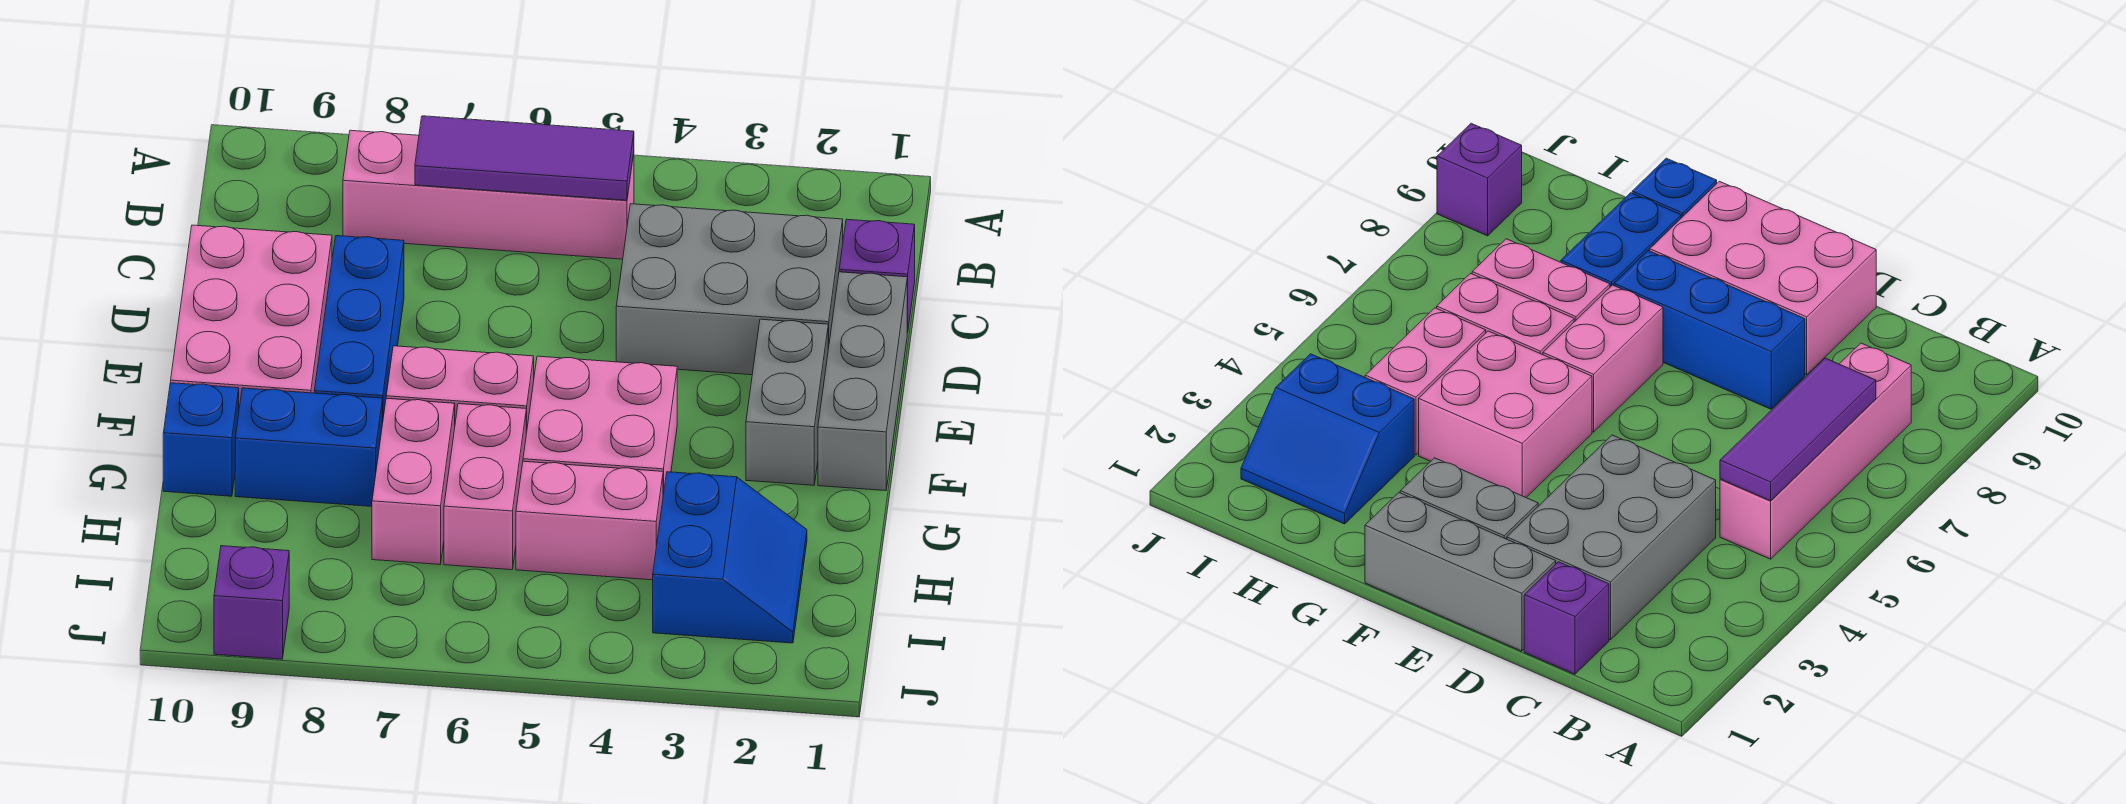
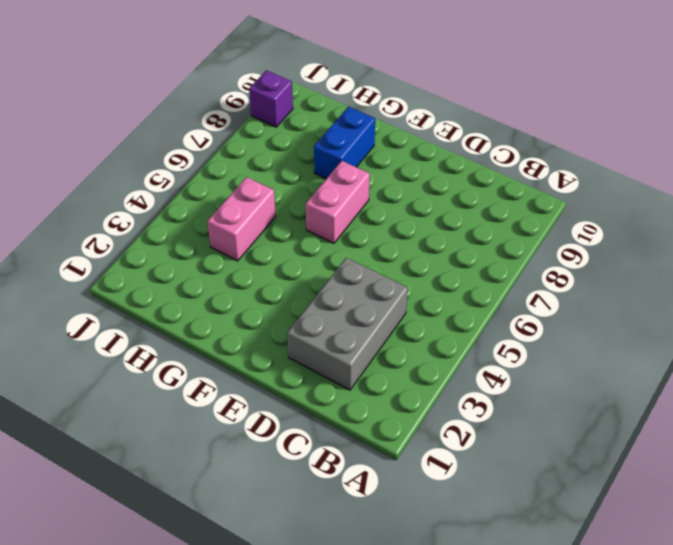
none -> pink 1x4 brick [343,130,634,259]
none -> purple 1x1 brick [839,219,915,333]
none -> grey 1x3 brick [818,272,907,491]

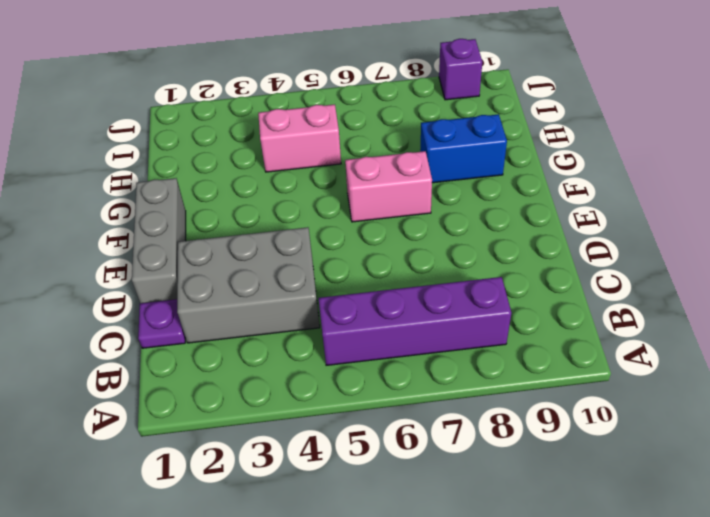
purple 1x4 brick [318,277,511,365] -> pink 1x4 brick [343,130,634,259]
purple 1x1 plate [138,299,185,348] -> purple 1x1 brick [839,219,915,333]
none -> blue 1x3 brick [314,236,404,417]
none -> pink 2x3 brick [171,225,332,408]
none -> grey 1x2 brick [746,319,828,485]

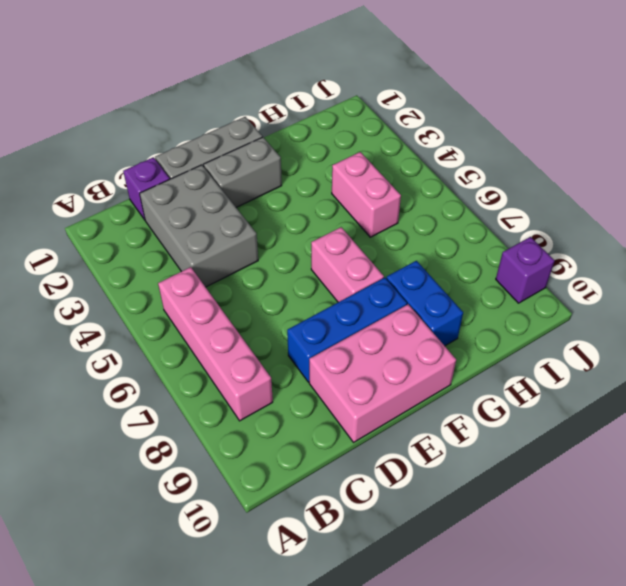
none -> pink 2x2 brick [523,356,677,495]
none -> pink 1x2 brick [444,404,526,570]
none -> pink 1x2 brick [372,398,455,564]

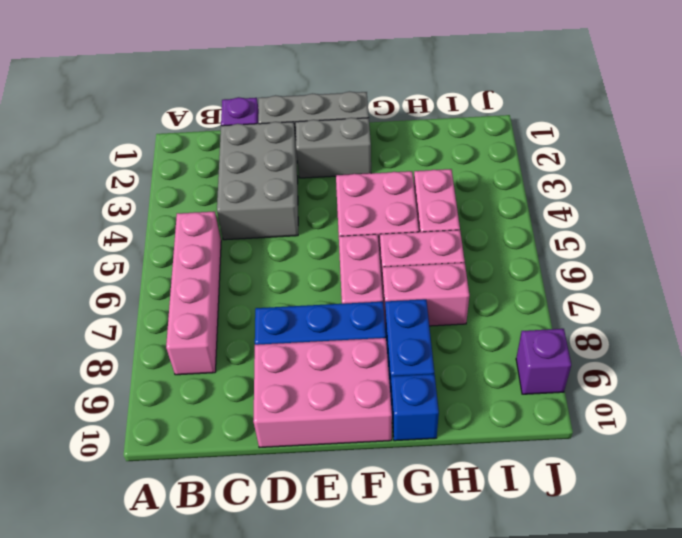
none -> blue 2x2 slope [653,472,807,643]
none -> purple 1x3 tile [415,116,634,200]

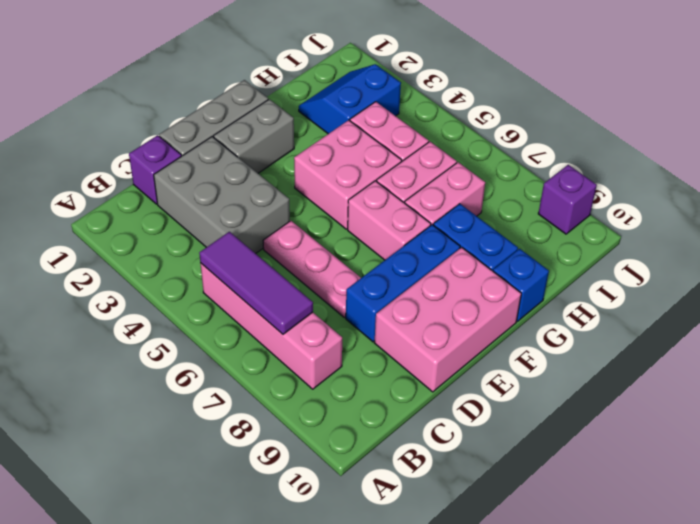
pink 1x3 plate [263,221,361,317] -> none

